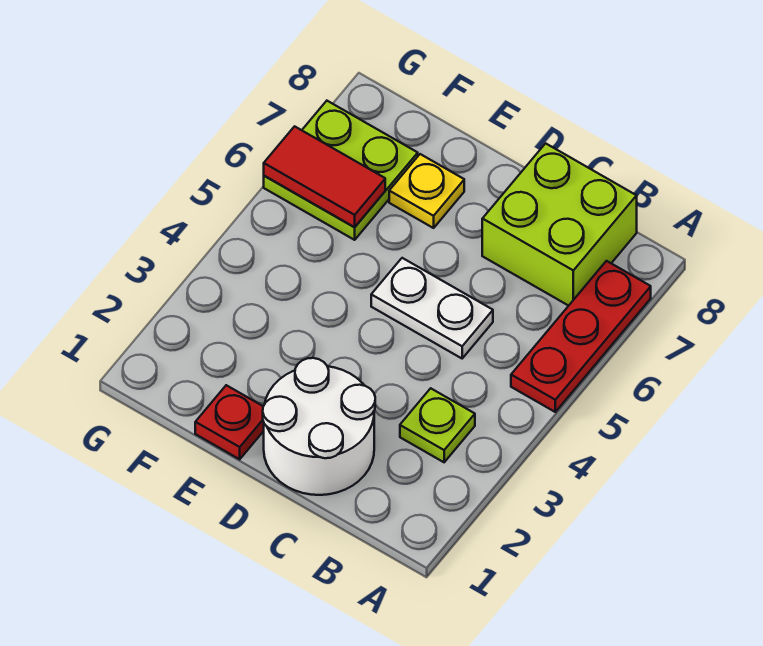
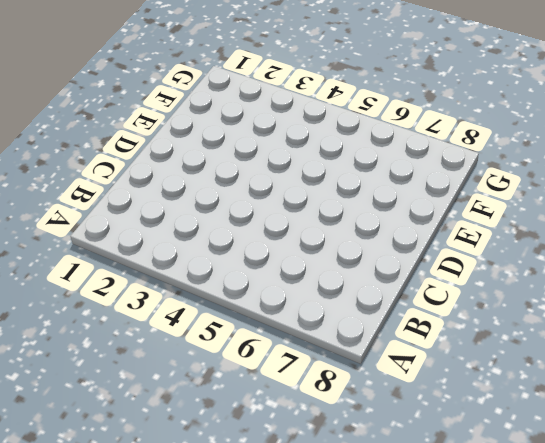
none -> red 1x3 plate [511,261,651,412]
none -> lime 1x1 plate [400,388,475,462]

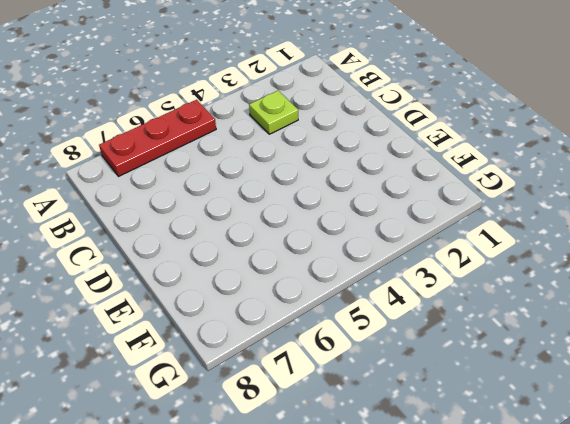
none -> lime 2x2 brick [482,143,637,306]
none -> white 2x2 round brick [263,358,375,495]

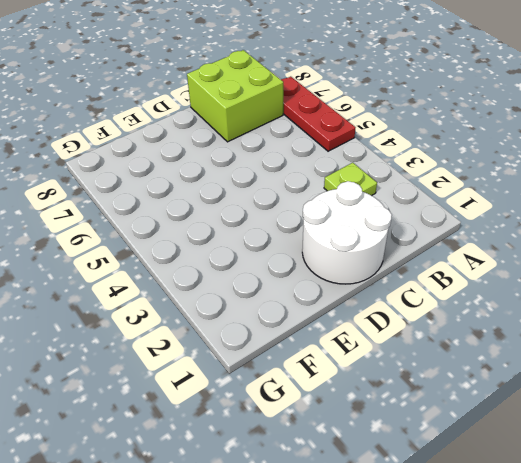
none -> white 1x2 plate [371,258,493,358]
none -> red 1x1 plate [195,385,264,459]

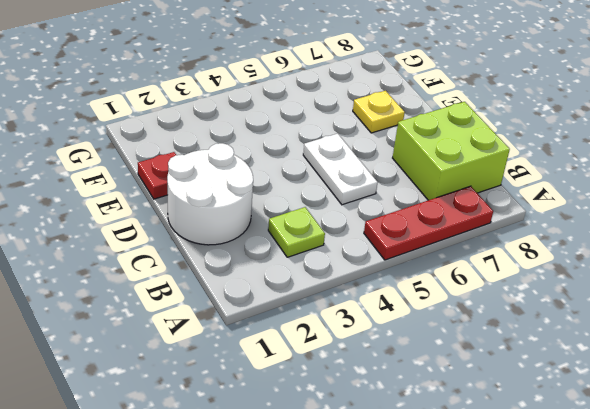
none -> lime 2x2 plate [264,101,418,240]
none -> red 1x2 tile [264,126,385,227]

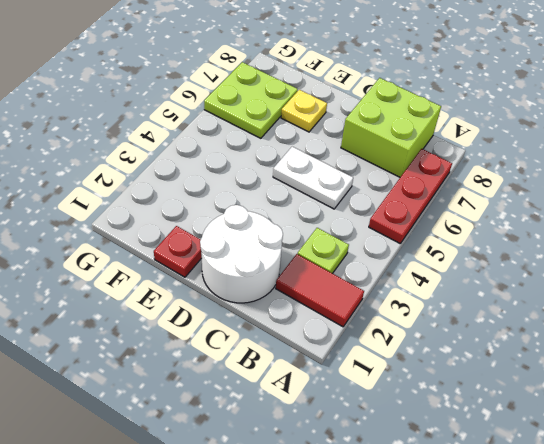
red 1x2 tile [276,254,364,327] -> red 1x2 tile moved to [264,126,385,227]

